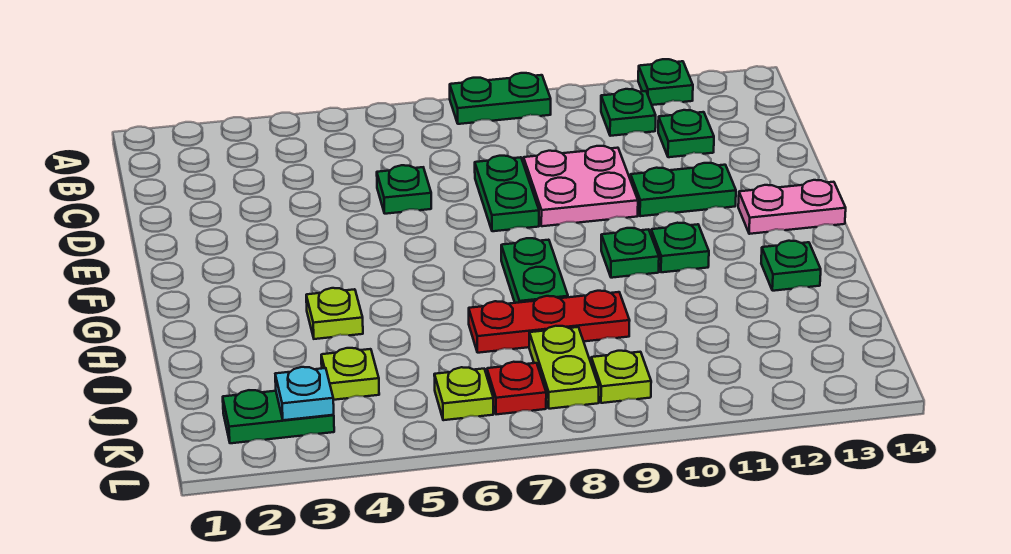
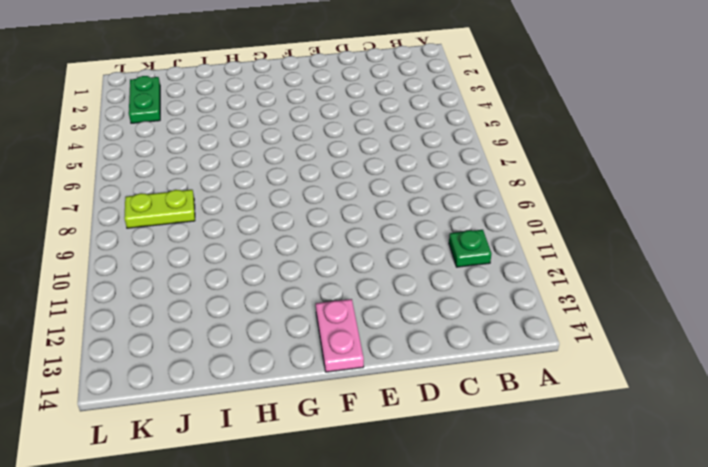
none -> green 1x2 plate [450,73,551,124]
none -> green 1x1 plate [638,59,693,105]
none -> green 1x1 plate [658,110,714,157]

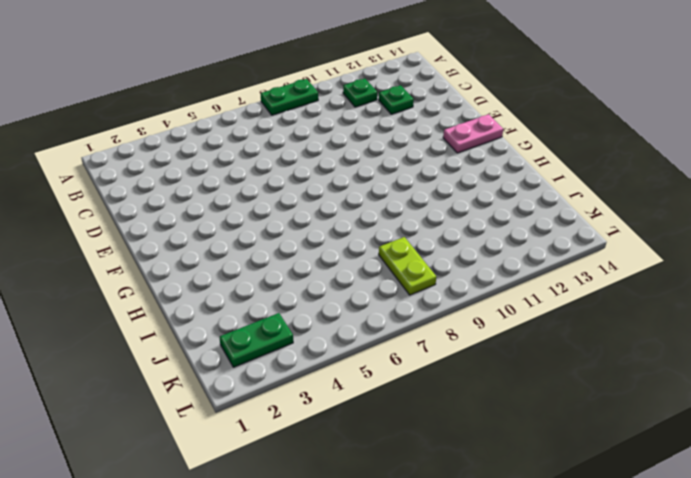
none -> green 1x1 plate [638,59,693,105]
none -> green 1x1 plate [377,165,431,214]
none -> green 1x2 plate [475,156,539,231]

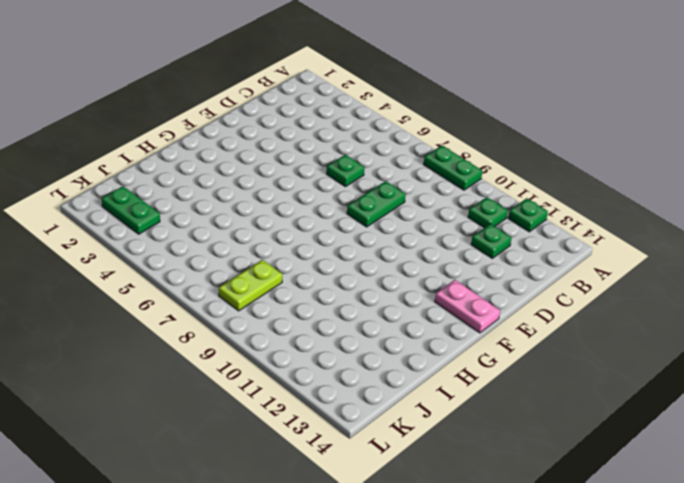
none -> pink 2x2 plate [524,146,638,226]
none -> green 1x2 plate [630,163,736,216]
none -> green 1x2 plate [501,238,568,303]

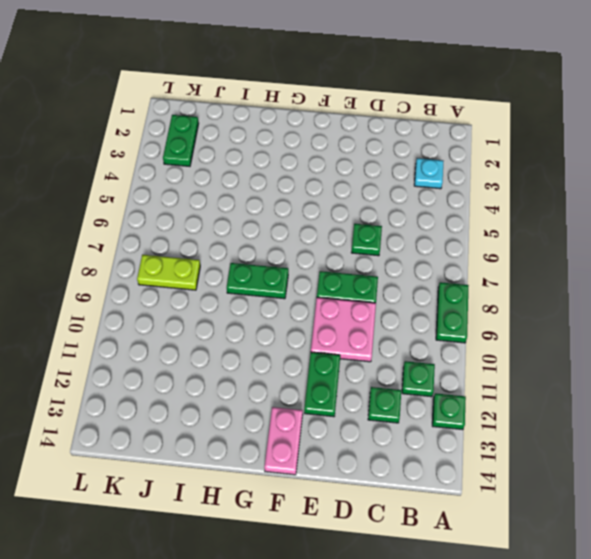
cyan 1x1 plate [414,158,443,189] -> cyan 1x1 plate moved to [275,367,334,420]
none -> green 1x1 plate [601,228,659,278]
none -> green 1x1 plate [651,223,709,272]
none -> lime 1x1 plate [306,288,363,339]

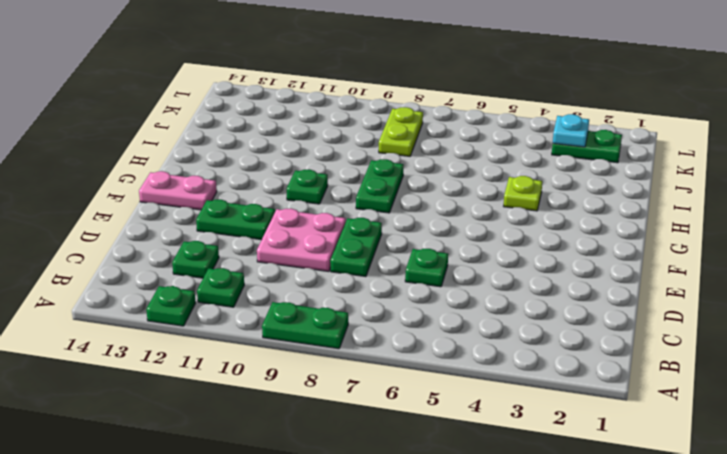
none -> green 1x1 plate [651,223,709,272]
none -> green 1x1 plate [761,241,821,291]
none -> red 1x3 plate [469,291,630,353]

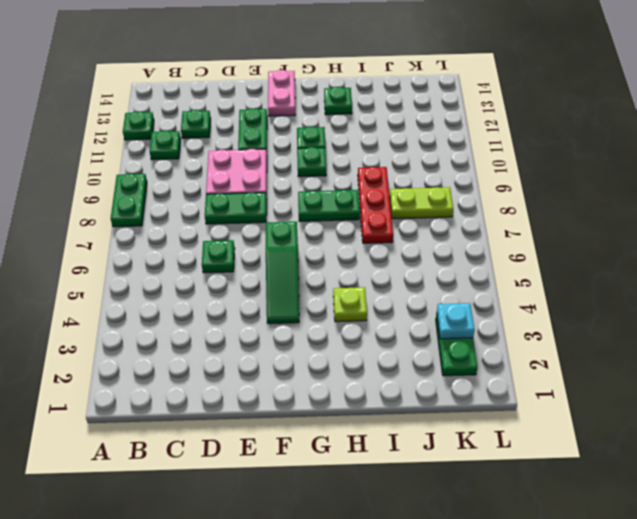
green 1x3 slope [266,222,299,324] -> none
none -> lime 1x1 plate [321,348,379,400]
none -> lime 1x1 plate [434,367,493,420]
none -> red 1x1 plate [487,362,546,414]

